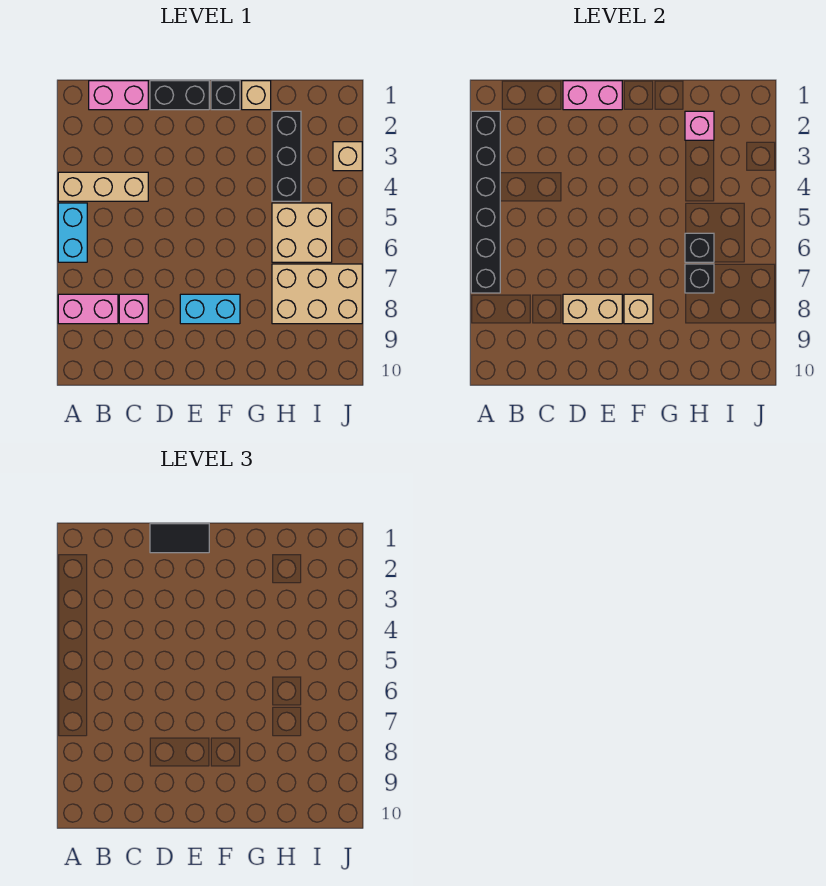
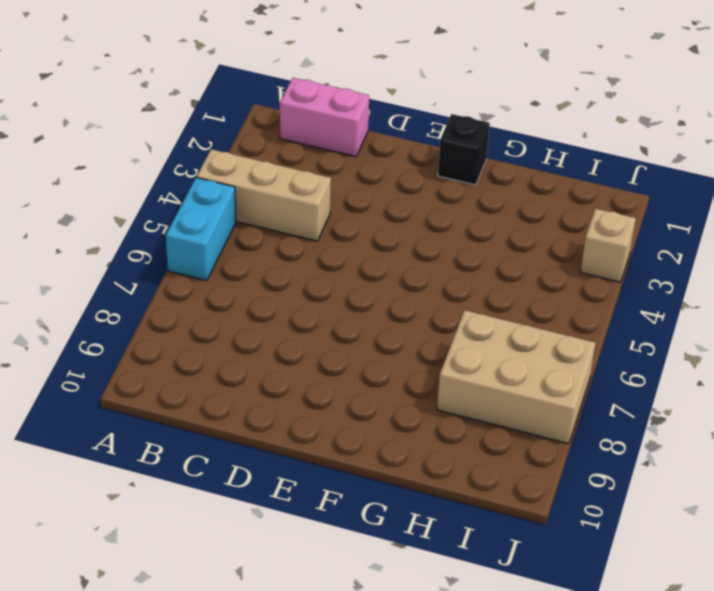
none -> pink 1x2 brick [58,294,118,324]
none -> pink 1x1 brick [119,294,148,324]
none -> black 1x2 brick [150,81,209,110]

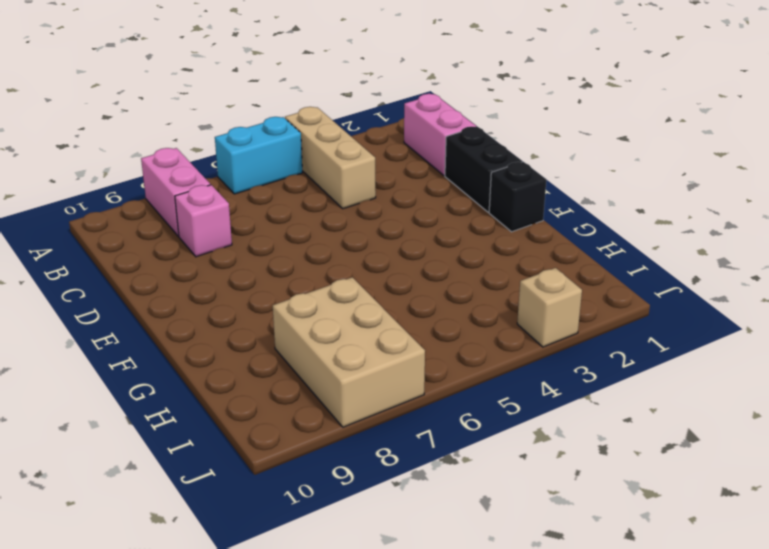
none -> cyan 1x2 brick [180,294,240,324]
none -> tan 1x1 brick [242,81,271,110]
none -> black 1x3 brick [272,111,301,201]

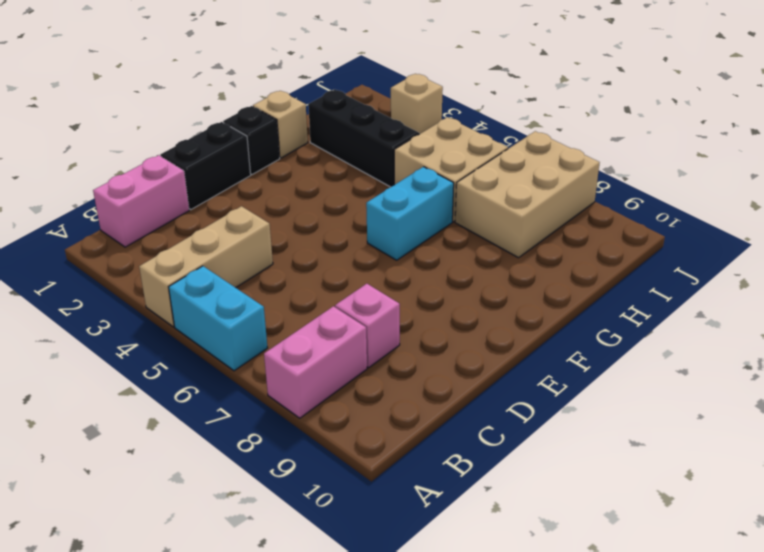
cyan 1x2 brick [366,167,454,260] -> cyan 1x2 brick moved to [180,294,240,324]
none -> black 1x6 brick [471,111,500,293]
none -> pink 1x2 brick [563,81,622,110]
none -> tan 1x2 brick [563,294,622,324]

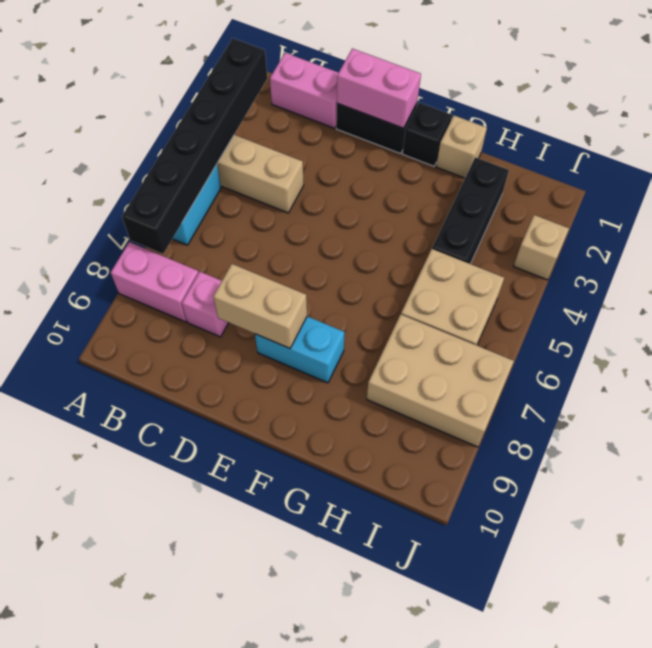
none -> tan 1x1 brick [624,294,653,324]
none -> pink 1x1 brick [685,111,714,140]
none -> black 1x1 brick [685,233,714,262]

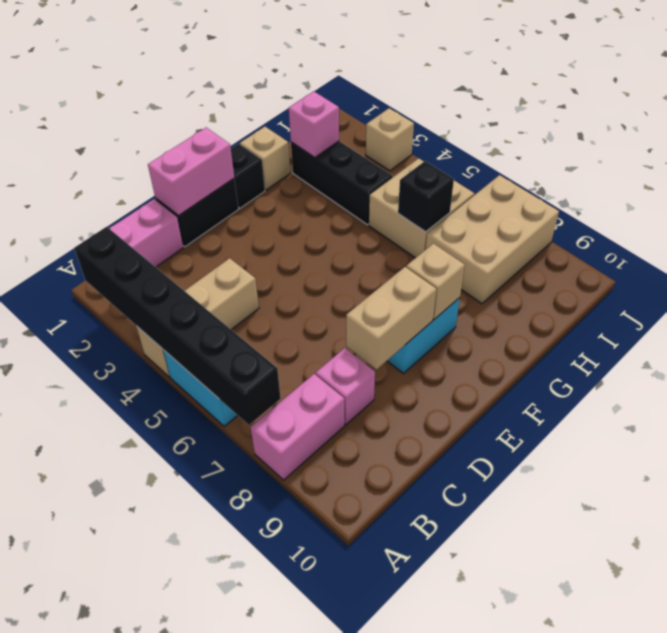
none -> black 1x1 brick [685,264,714,293]
none -> black 1x2 tile [150,524,209,553]

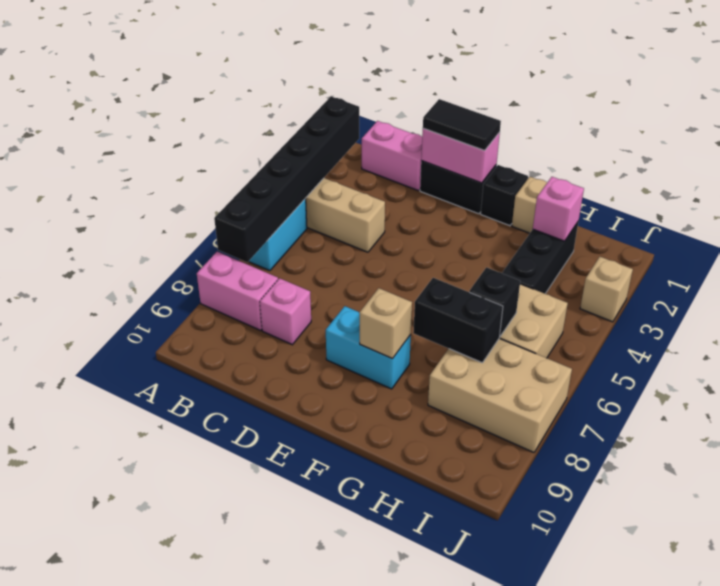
black 1x2 brick [413,278,503,363] -> black 1x1 brick [685,264,714,293]
none -> tan 1x2 brick [563,294,622,324]

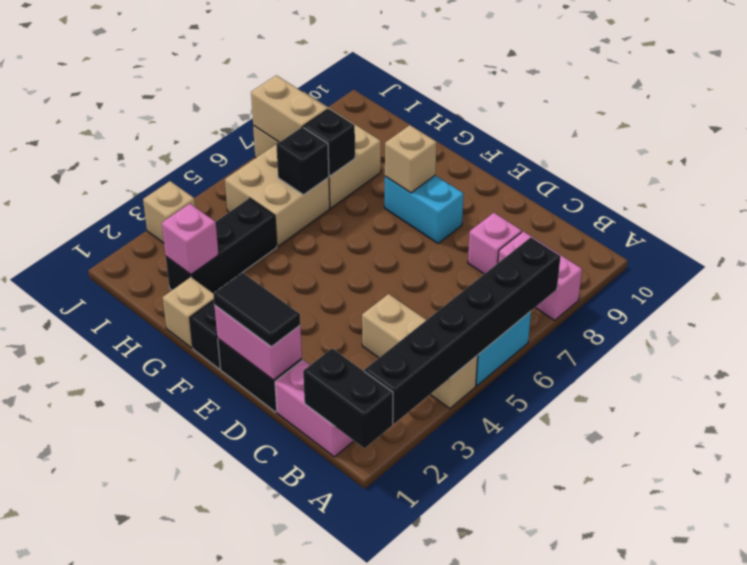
black 1x2 brick [303,349,393,448] -> none
tan 1x2 brick [251,75,328,142] -> tan 1x2 brick moved to [563,294,622,324]

